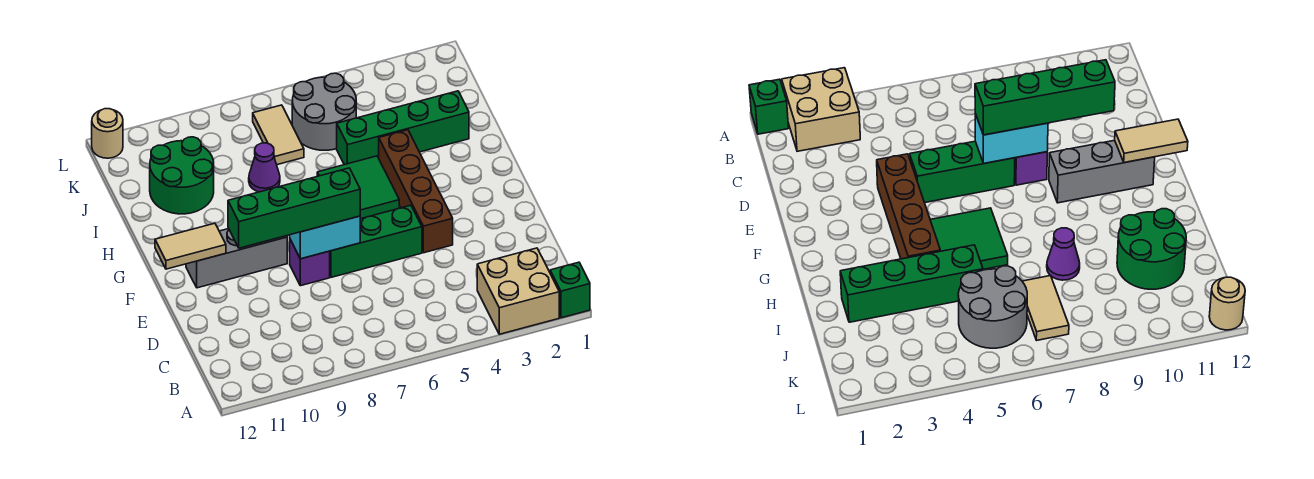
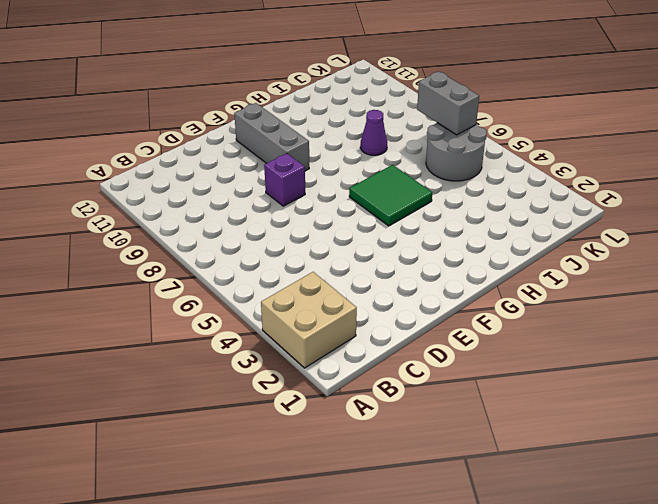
grey 1x2 brick [417,71,479,135] -> none
none -> green 1x1 brick [550,262,590,318]
none -> brown 1x4 brick [379,130,453,253]
none -> green 1x3 brick [330,205,422,277]

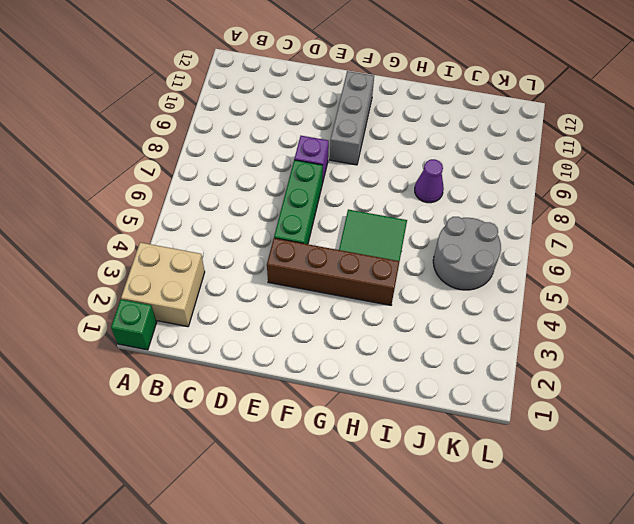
none -> green 1x4 brick [337,91,469,165]
none -> green 2x2 round brick [150,137,214,214]
none -> tan 1x2 tile [253,105,304,165]

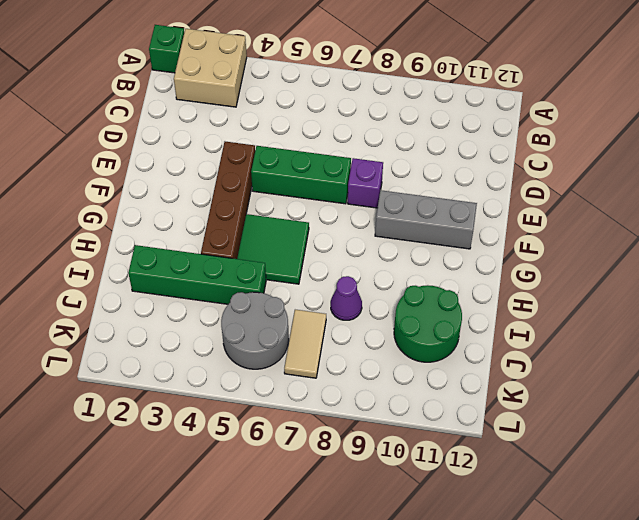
none -> tan 1x1 round brick [92,109,123,158]
none -> cyan 1x2 brick [290,216,360,259]
none -> tan 1x2 tile [155,223,226,269]

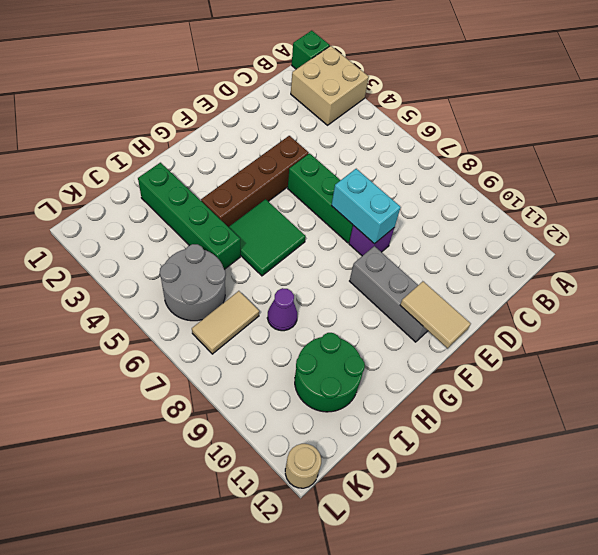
none -> green 1x4 brick [228,168,360,248]

